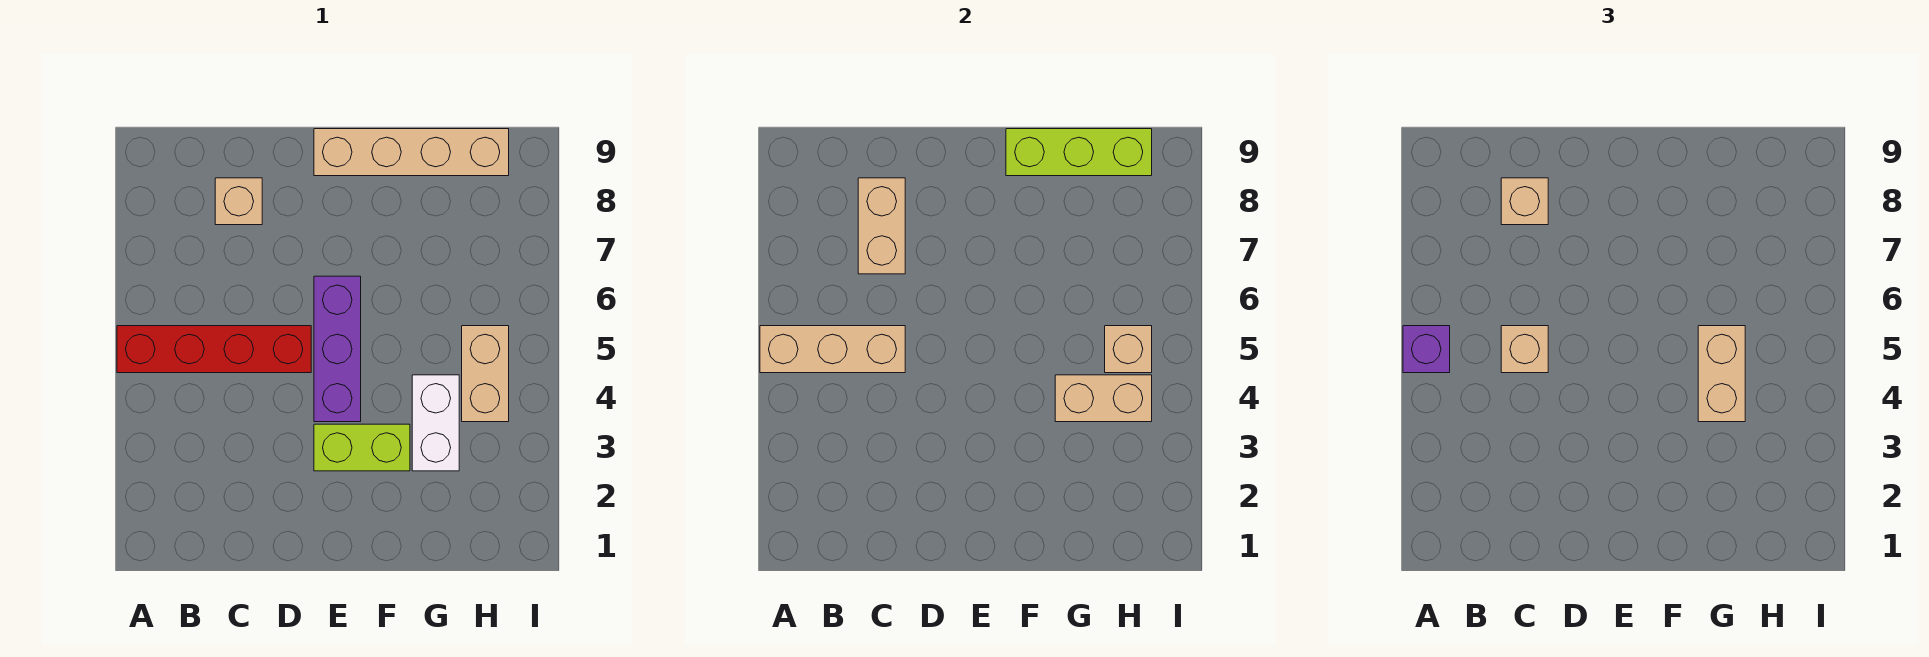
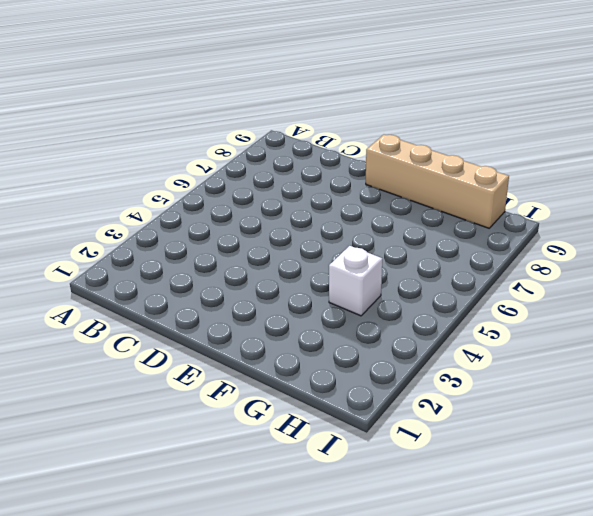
white 1x1 brick [329,246,382,316] -> white 1x2 brick [412,375,459,471]
none -> red 1x4 brick [117,326,311,373]
none -> tan 1x1 brick [215,178,262,225]
none -> lime 1x2 brick [314,424,410,471]

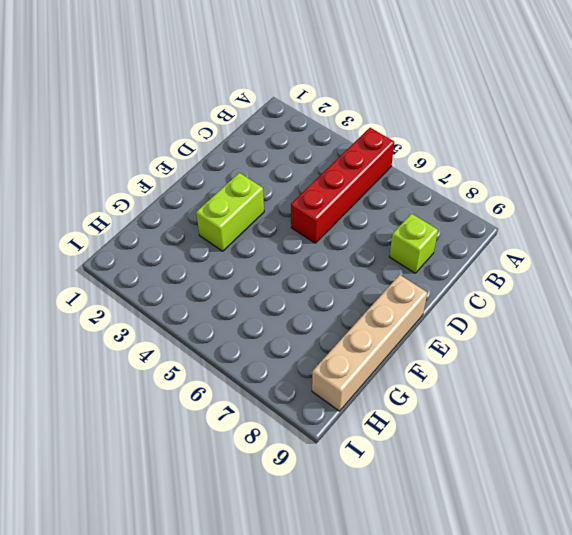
lime 1x1 brick [389,214,438,273] -> tan 1x1 brick [215,178,262,225]
none -> purple 1x3 brick [314,276,361,422]
none -> white 1x2 brick [412,375,459,471]
none -> tan 1x2 brick [462,326,509,422]

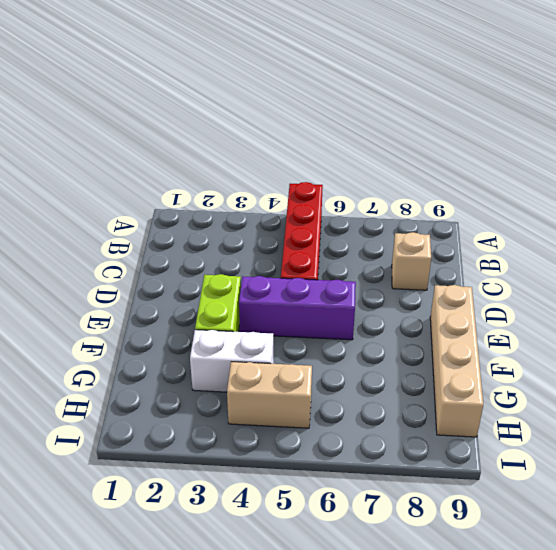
none -> tan 1x3 brick [760,326,905,373]
none -> tan 1x2 brick [858,178,905,274]
none -> lime 1x3 brick [1006,129,1152,176]

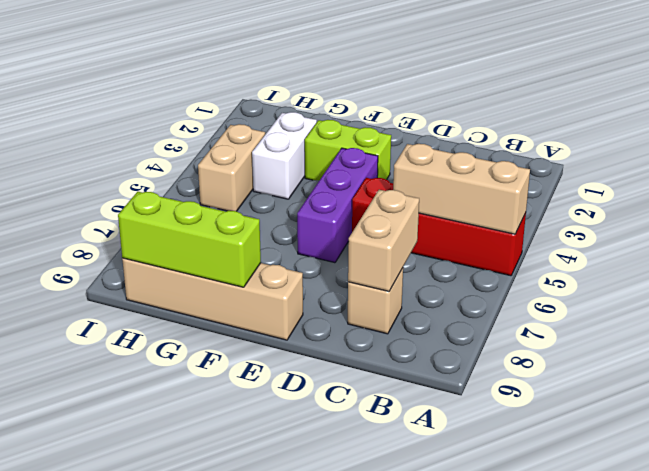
none -> tan 1x2 brick [1055,375,1152,422]
none -> tan 1x1 brick [1105,326,1152,373]
none -> purple 1x1 brick [1403,326,1450,373]

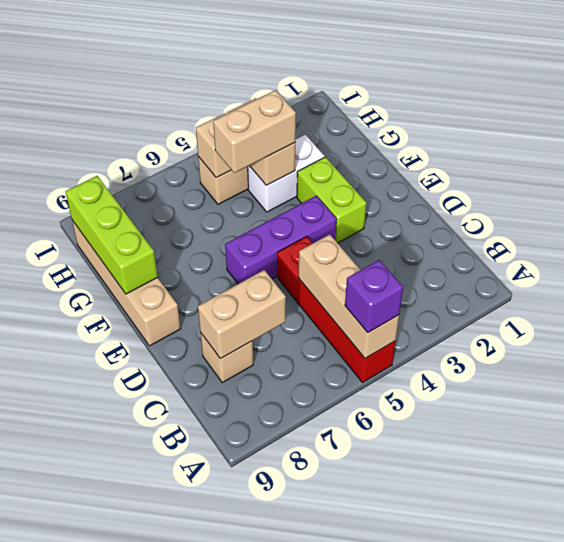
none -> tan 1x1 brick [1501,326,1548,373]
none -> tan 1x1 brick [1501,178,1548,225]

